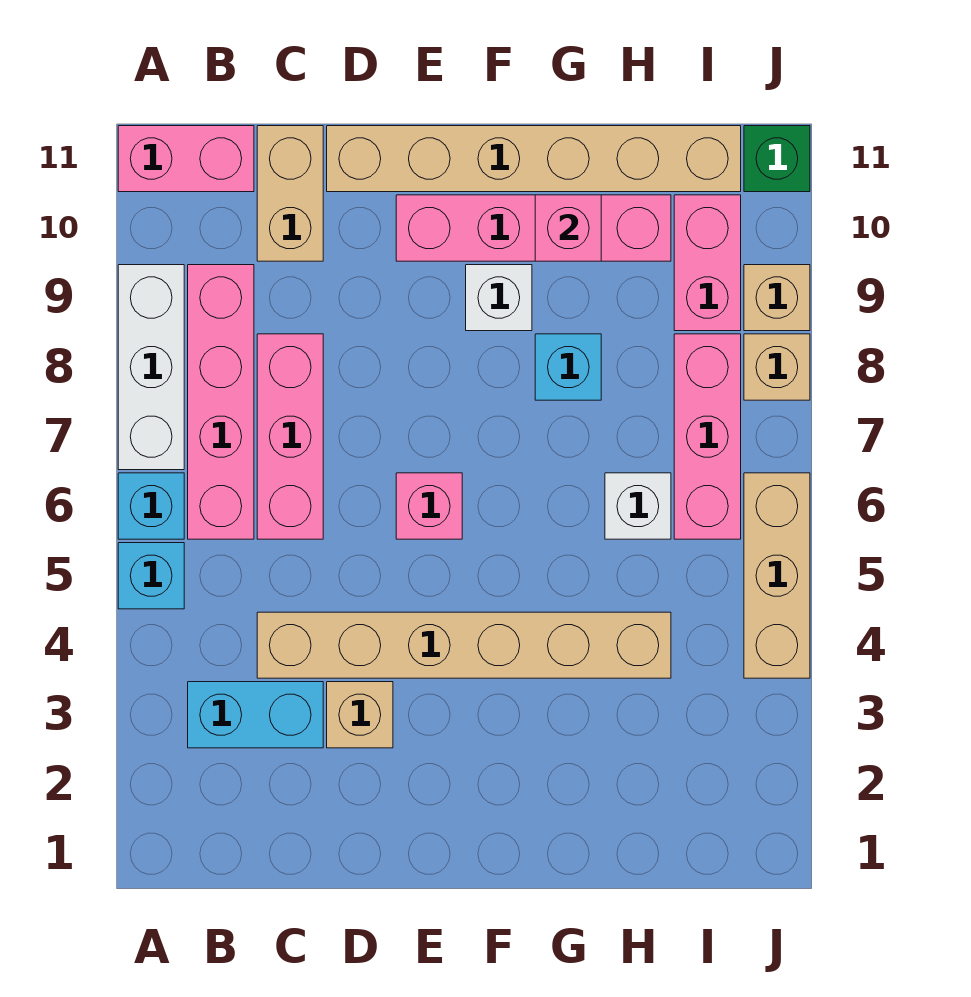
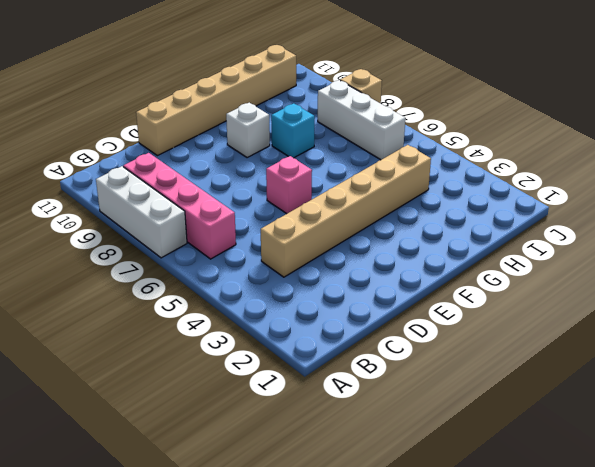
white 1x3 brick [318,80,405,160] -> pink 1x3 brick [674,334,741,539]
none -> cyan 1x1 brick [118,543,184,609]
none -> cyan 1x1 brick [118,473,184,539]
none -> pink 1x2 brick [118,126,254,192]

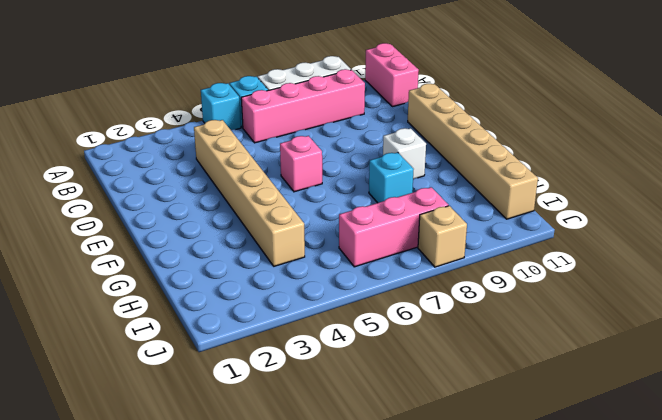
none -> cyan 1x2 brick [188,682,323,748]
none -> pink 1x3 brick [257,334,323,539]
none -> tan 1x2 brick [257,126,323,261]

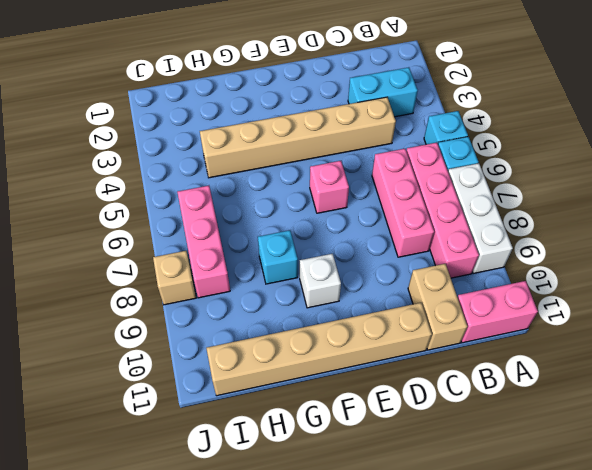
none -> tan 1x1 brick [327,682,393,748]
none -> pink 1x4 brick [396,195,671,261]
none -> white 1x1 brick [605,473,671,539]

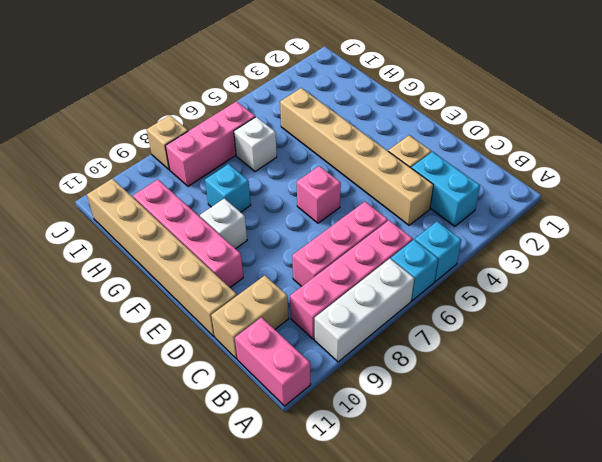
none -> pink 1x2 brick [674,195,741,331]
none -> tan 1x3 brick [744,473,810,678]
none -> tan 1x1 brick [744,265,810,331]

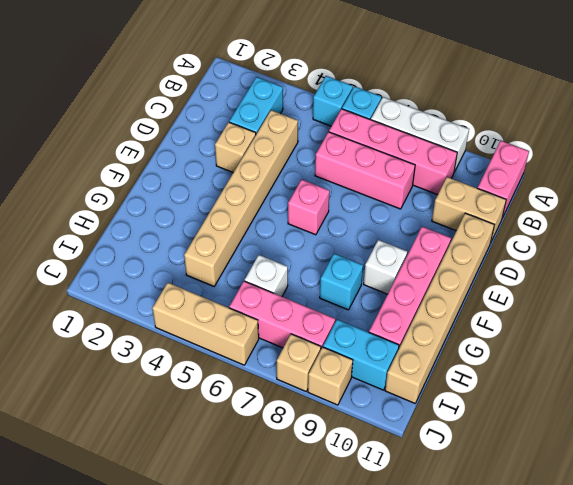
cyan 1x2 brick [323,319,399,390] -> pink 1x2 brick [674,195,741,331]
none -> green 1x1 brick [744,126,810,192]
none -> pink 1x1 brick [535,195,601,261]

